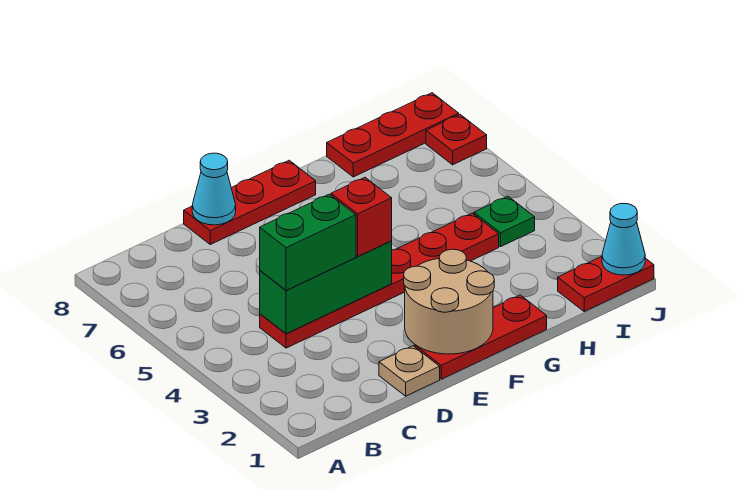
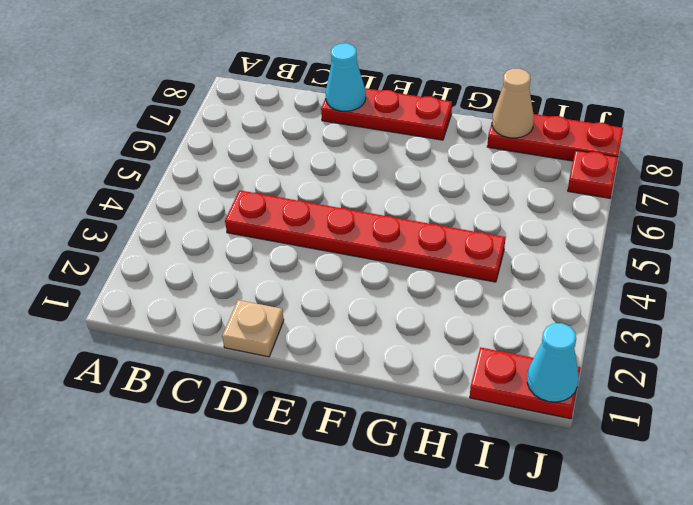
tan 1x1 cone [492,69,534,138] -> none
none -> red 1x3 plate [415,295,547,379]
none -> green 1x1 plate [474,196,535,247]
none -> green 1x3 brick [260,241,392,334]

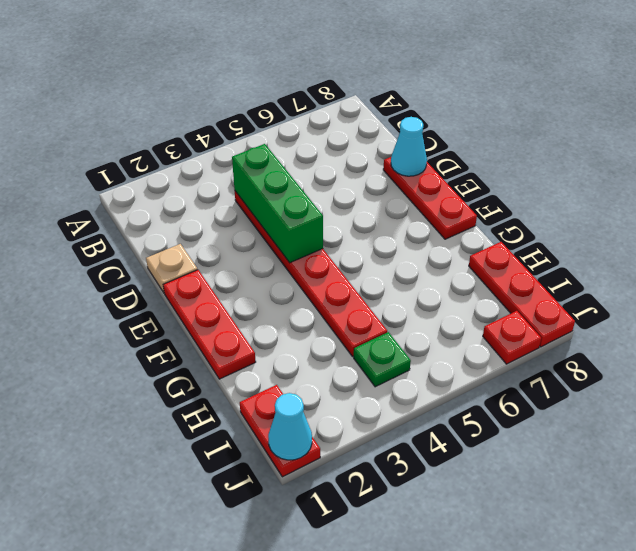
none -> tan 2x2 round brick [404,249,494,354]
none -> green 1x2 brick [260,194,356,290]
none -> red 1x1 brick [331,177,392,257]

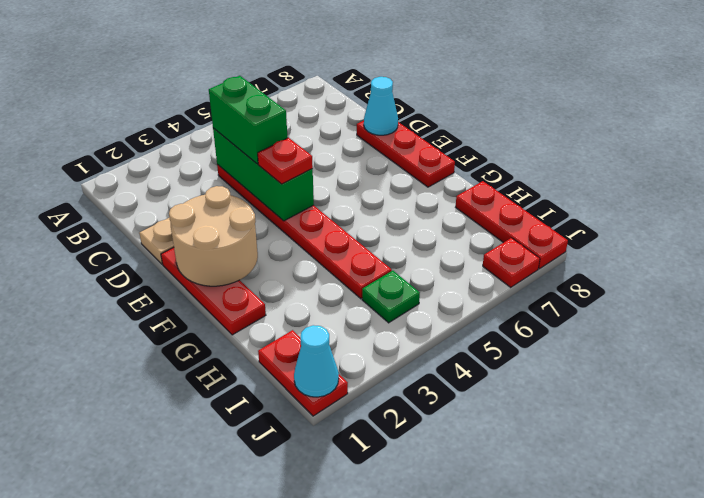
red 1x1 plate [258,138,313,184] -> red 1x1 brick [331,177,392,257]

